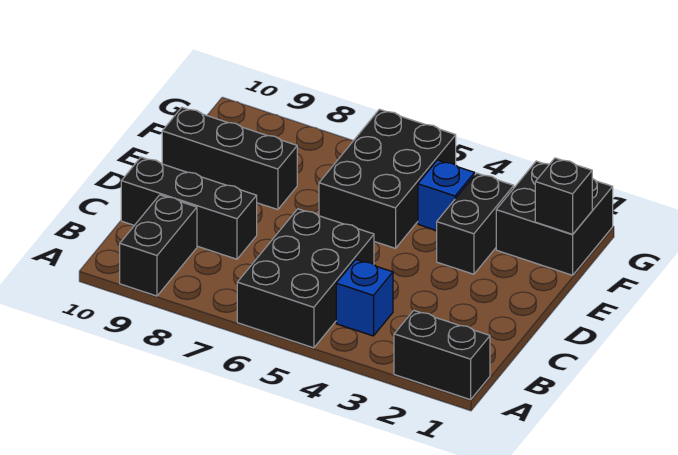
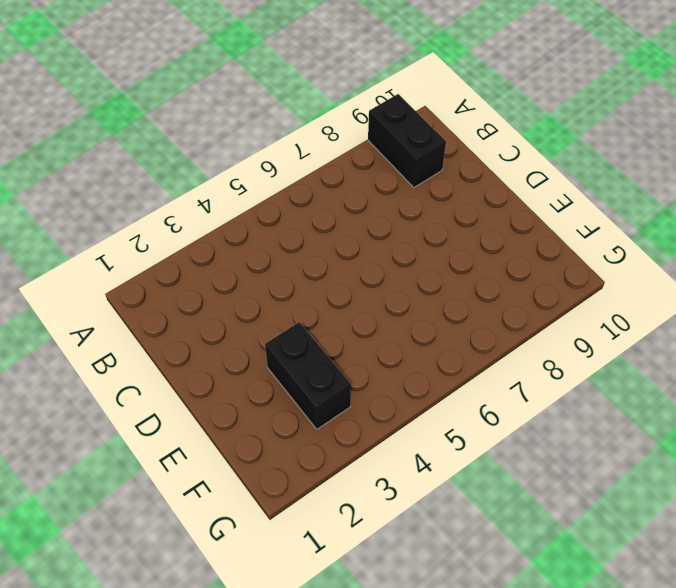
none -> black 1x2 brick [394,310,490,400]
none -> black 2x3 brick [237,209,374,348]

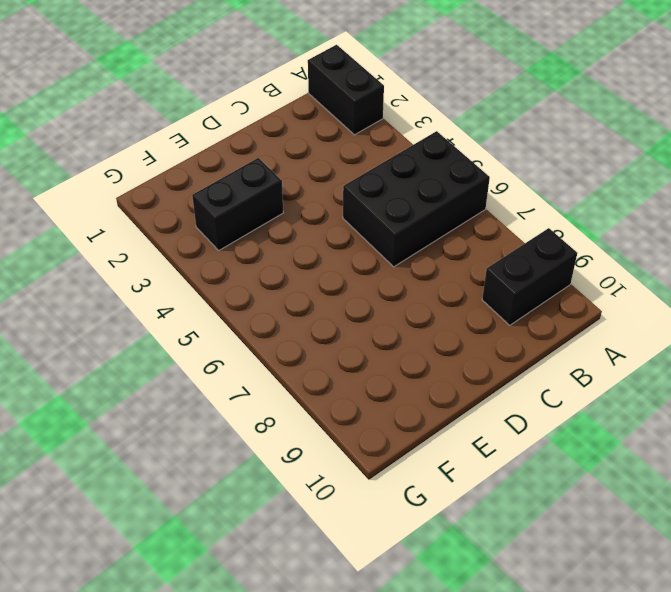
none -> blue 1x1 brick [336,260,393,336]
none -> black 1x3 brick [121,157,257,259]

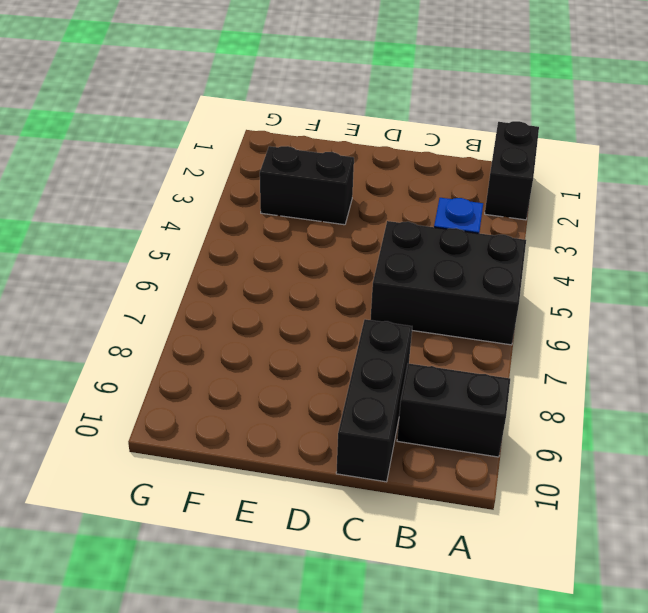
none -> black 2x3 brick [319,109,456,248]
none -> black 1x3 brick [162,108,297,210]

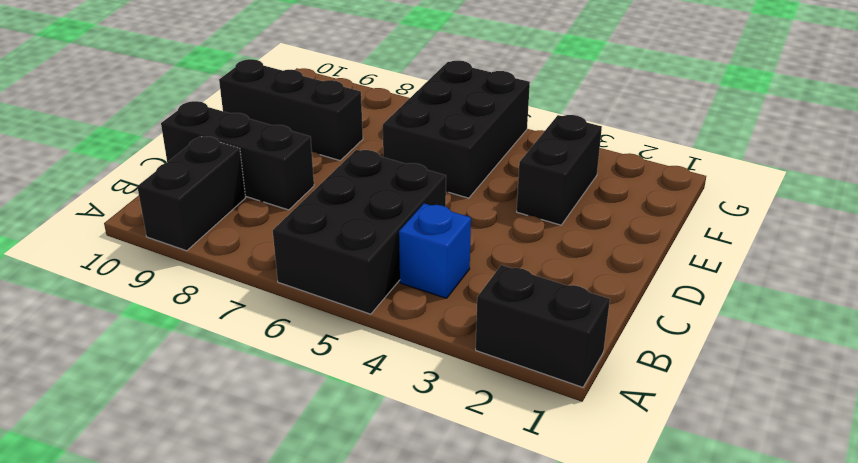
none -> black 2x2 brick [496,161,613,275]
none -> blue 1x1 brick [418,160,475,230]

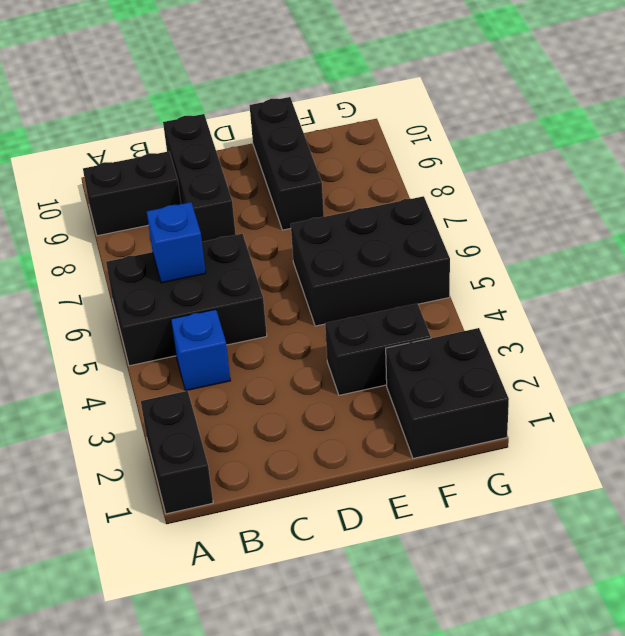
blue 1x1 brick [147,202,206,283] -> blue 1x1 brick moved to [418,160,475,230]
none -> black 1x1 brick [535,158,592,234]

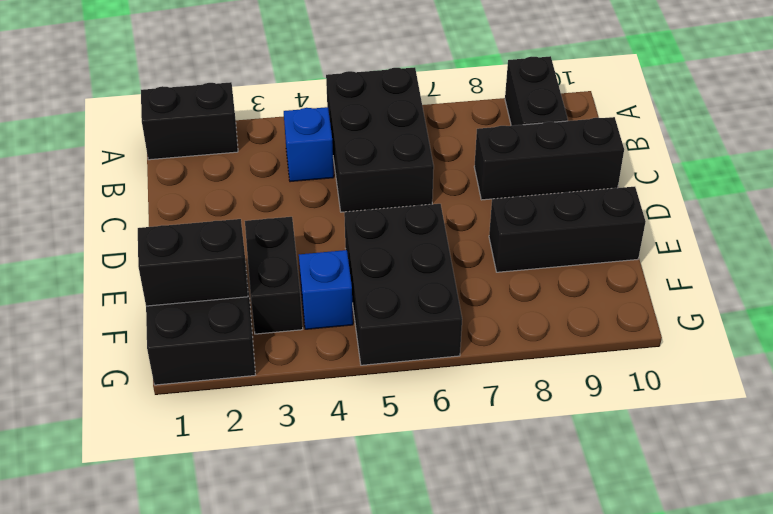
black 1x2 brick [138,219,248,306] -> black 1x1 brick [535,158,592,234]

